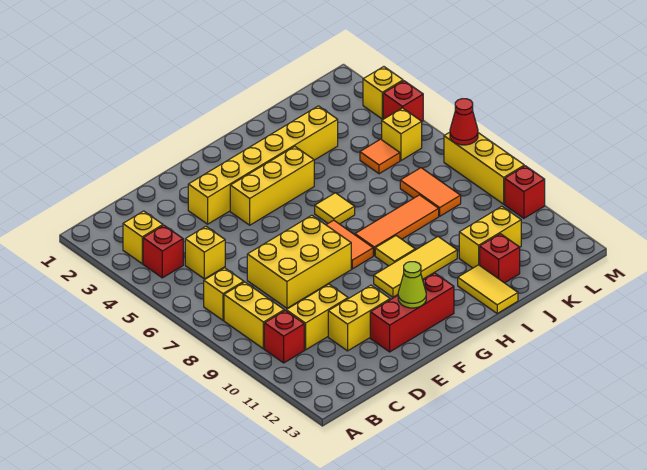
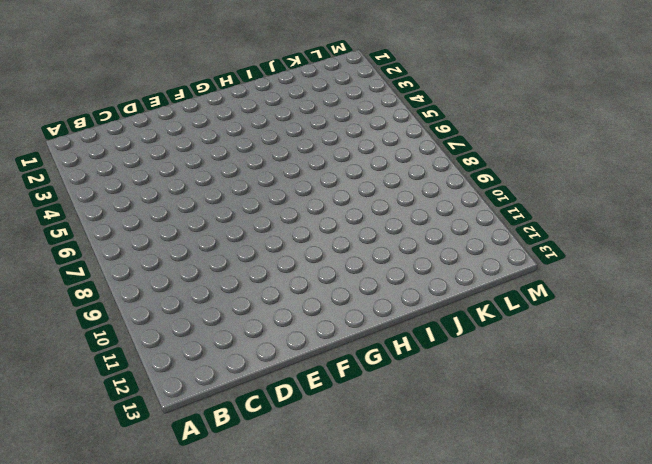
none -> yellow 1x1 brick [123,211,163,264]
none -> red 1x1 brick [143,225,183,278]
none -> yellow 1x1 brick [204,268,244,320]

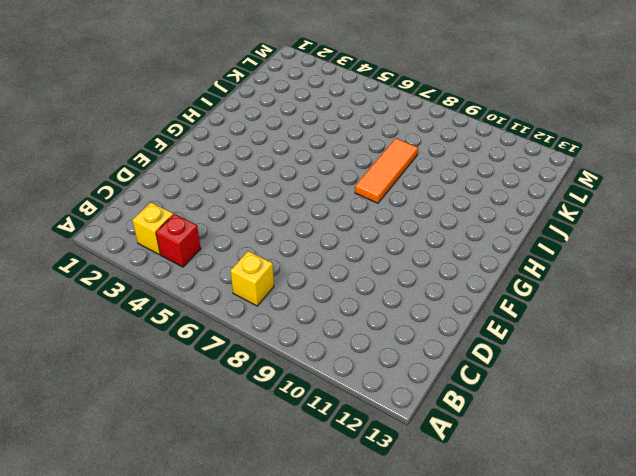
none -> yellow 1x2 brick [224,282,284,349]
none -> red 1x1 brick [264,310,304,363]
none -> yellow 1x1 brick [185,226,225,279]

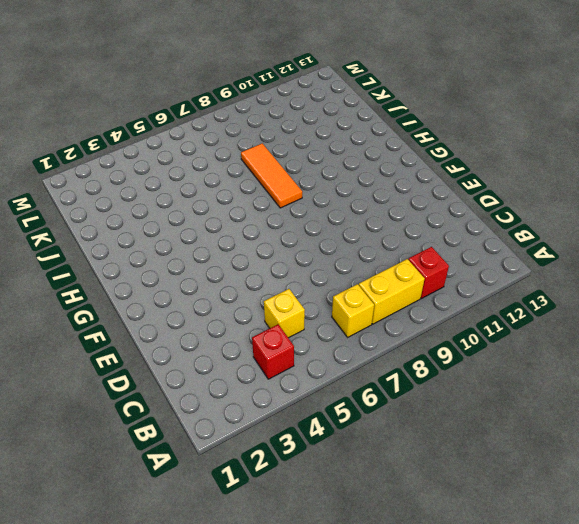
none -> yellow 1x1 brick [123,211,163,264]
none -> yellow 1x2 brick [286,284,348,350]
none -> yellow 2x3 brick [247,215,351,308]

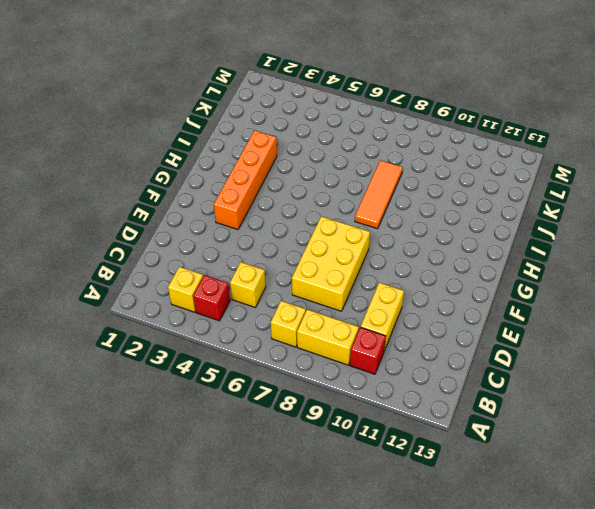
orange 1x4 brick [214,130,277,230] -> yellow 1x6 brick [188,106,338,224]
none -> yellow 1x2 brick [328,285,390,351]
none -> red 1x3 brick [370,273,454,352]
none -> yellow 1x3 brick [230,147,314,225]

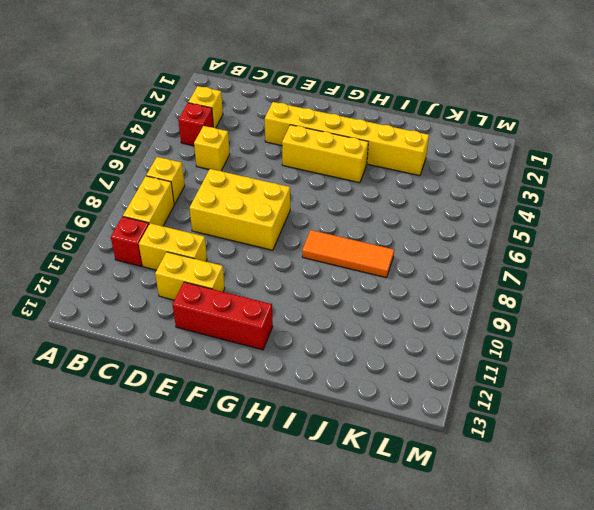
none -> orange 1x2 tile [326,220,373,269]
none -> yellow 1x3 tile [374,237,457,297]
none -> yellow 1x1 tile [315,193,355,224]

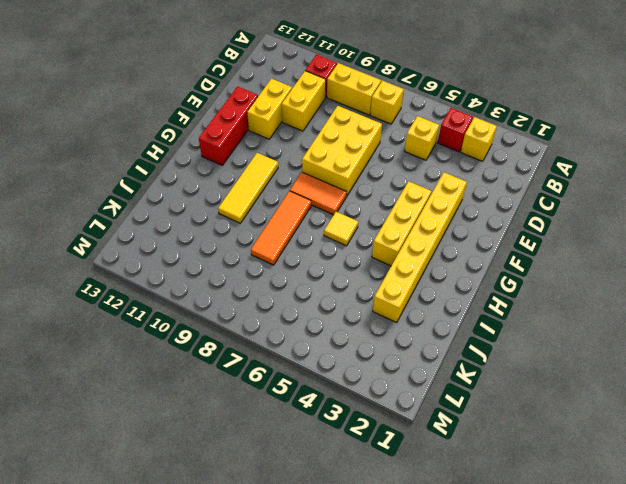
none -> yellow 1x1 tile [375,236,415,266]
none -> yellow 1x2 tile [458,265,518,313]
none -> yellow 1x2 brick [459,206,521,268]

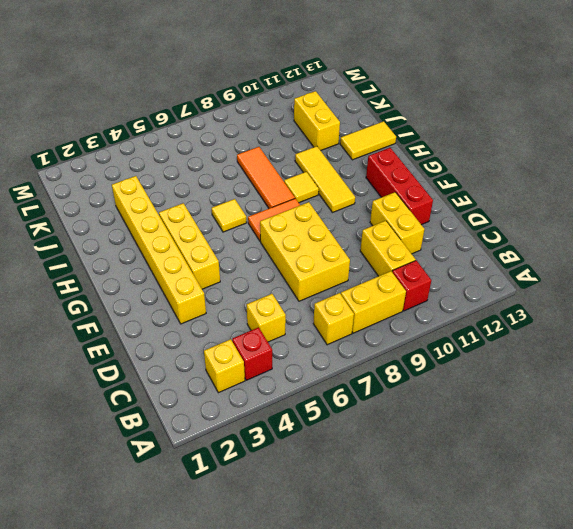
none -> red 1x1 brick [480,234,520,283]
none -> orange 1x1 tile [360,139,400,174]
none -> orange 1x2 tile [400,168,461,216]

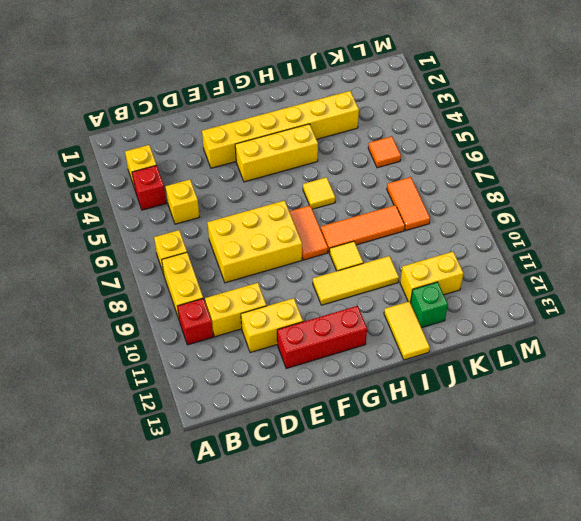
green 1x1 brick [411,282,448,328] -> red 1x1 brick [480,234,520,283]
none -> yellow 1x1 brick [381,108,422,160]
none -> yellow 1x1 brick [363,67,403,119]
none -> red 1x1 brick [383,81,423,122]

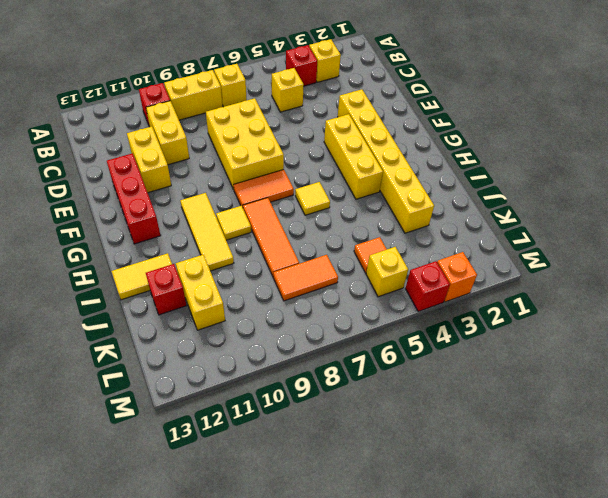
orange 1x1 brick [437,252,477,302] -> yellow 1x1 brick [363,67,403,119]
none -> yellow 1x3 brick [444,132,524,204]
none -> red 1x1 brick [505,166,545,218]
none -> lime 1x1 cone [398,262,426,308]

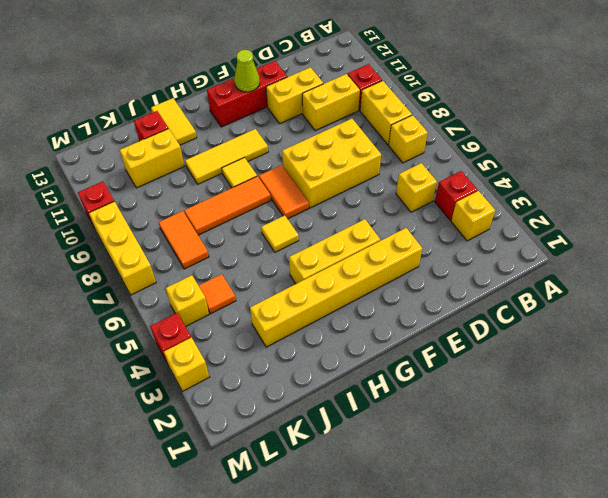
none -> red 1x1 cone [450,99,478,145]

